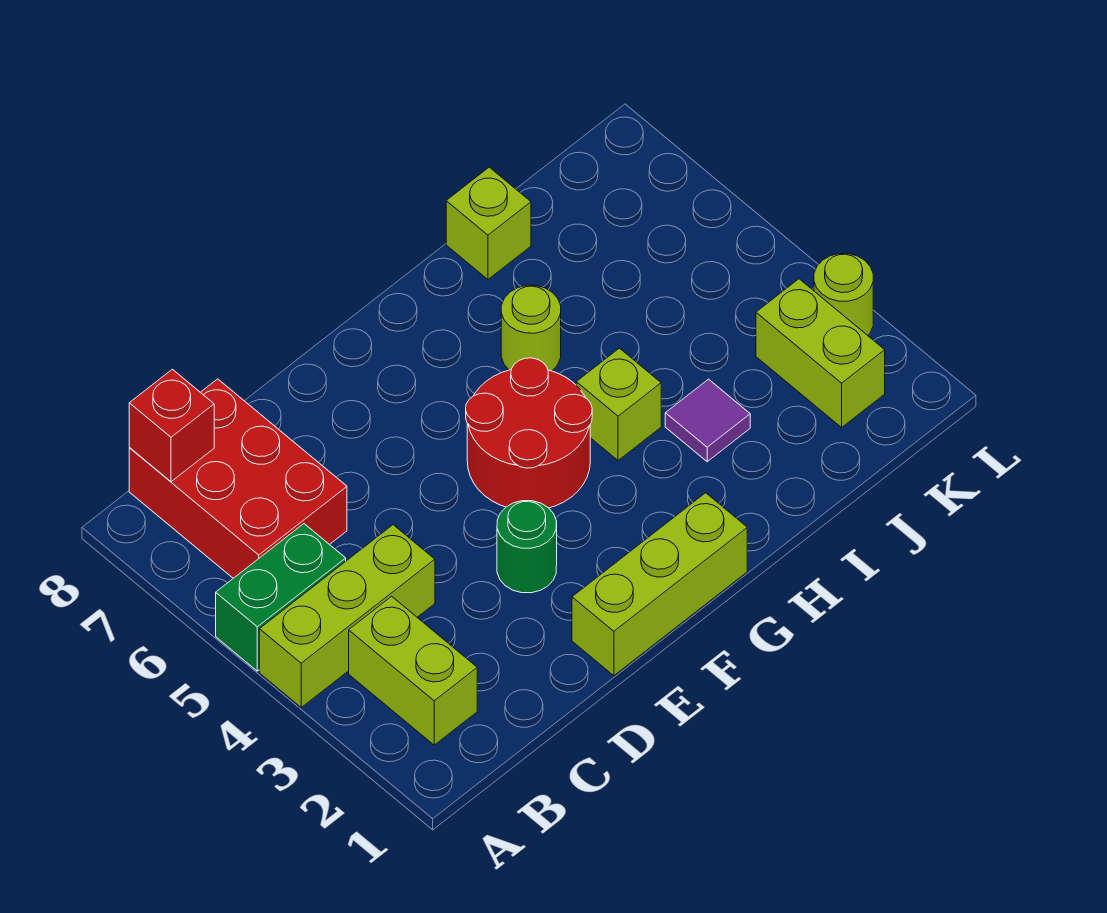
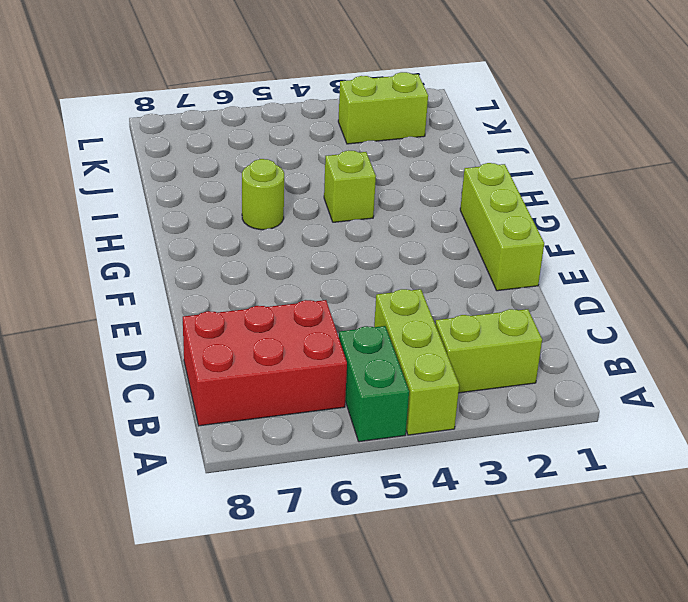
none -> green 1x1 round brick [497,501,557,593]
none -> red 2x2 round brick [466,358,592,508]
none -> purple 1x1 tile [665,379,750,462]

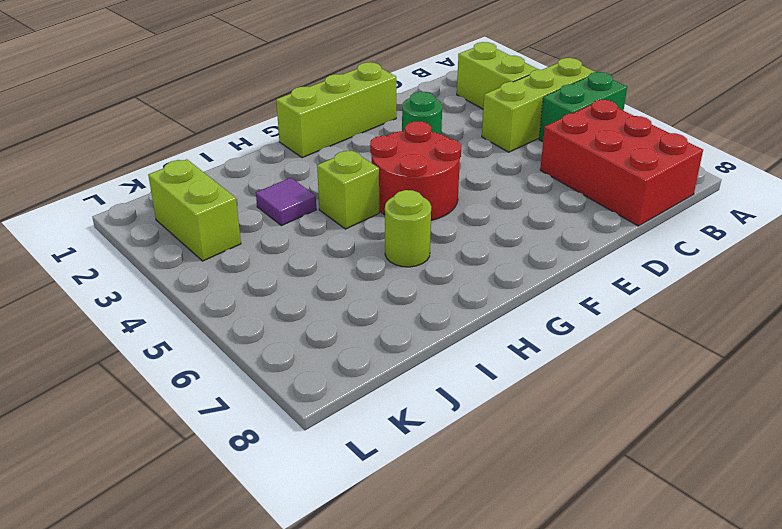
none -> lime 1x1 brick [446,167,531,279]
none -> lime 1x1 round brick [814,254,873,335]
none -> red 1x1 brick [129,369,214,482]

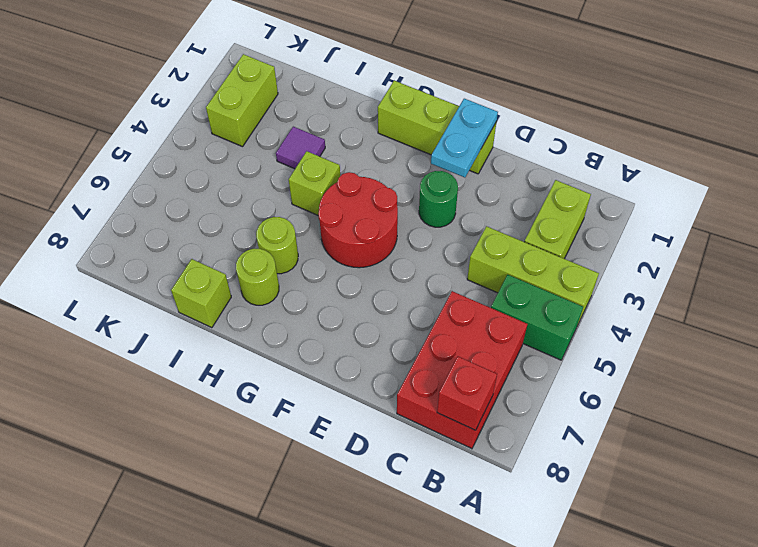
cyan 1x2 plate [431,99,498,177] -> none
lime 1x1 round brick [236,249,279,305] -> lime 1x1 round brick moved to [814,254,873,335]

